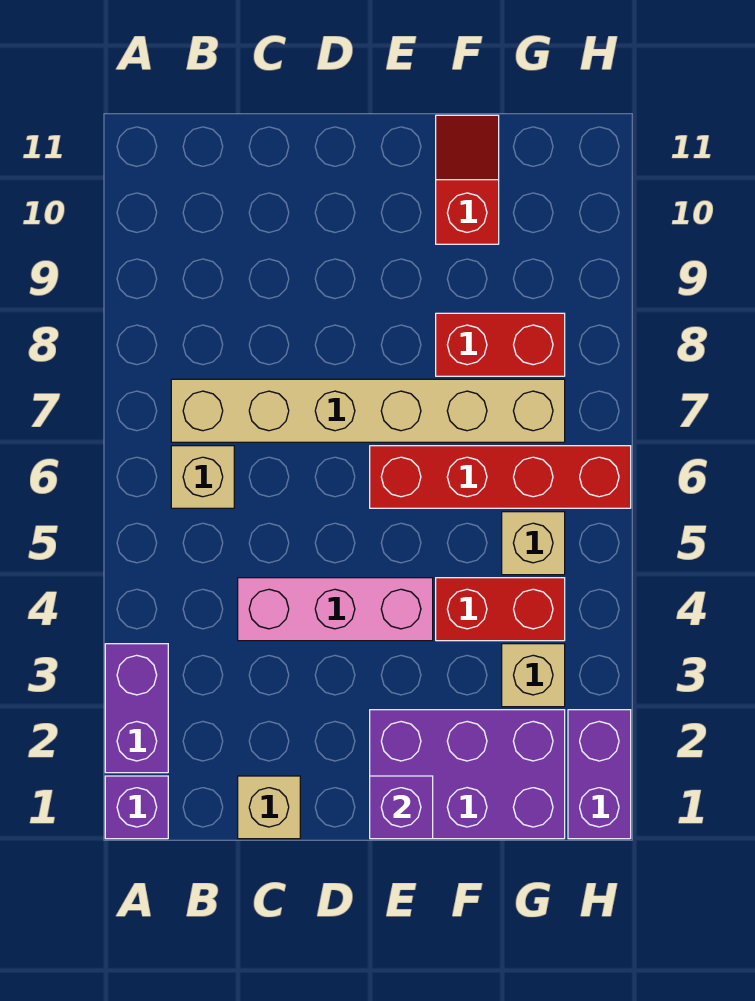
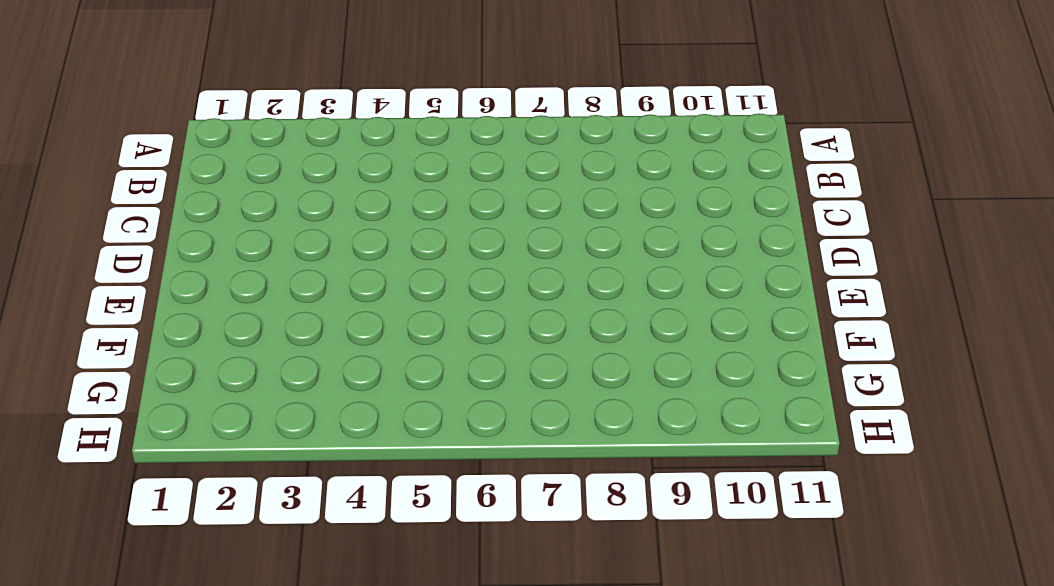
none -> purple 1x1 brick [105,776,168,839]
none -> purple 1x2 brick [105,644,168,773]
none -> tan 1x1 brick [171,446,234,508]

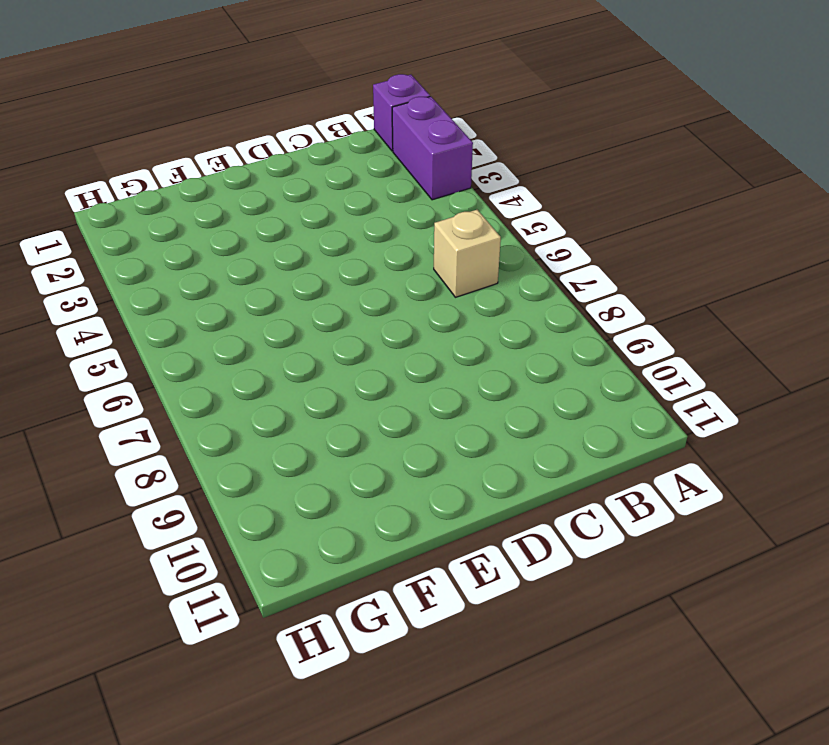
none -> tan 1x6 brick [171,379,565,442]
none -> tan 1x1 brick [238,776,300,839]
none -> pink 1x3 brick [238,578,433,641]

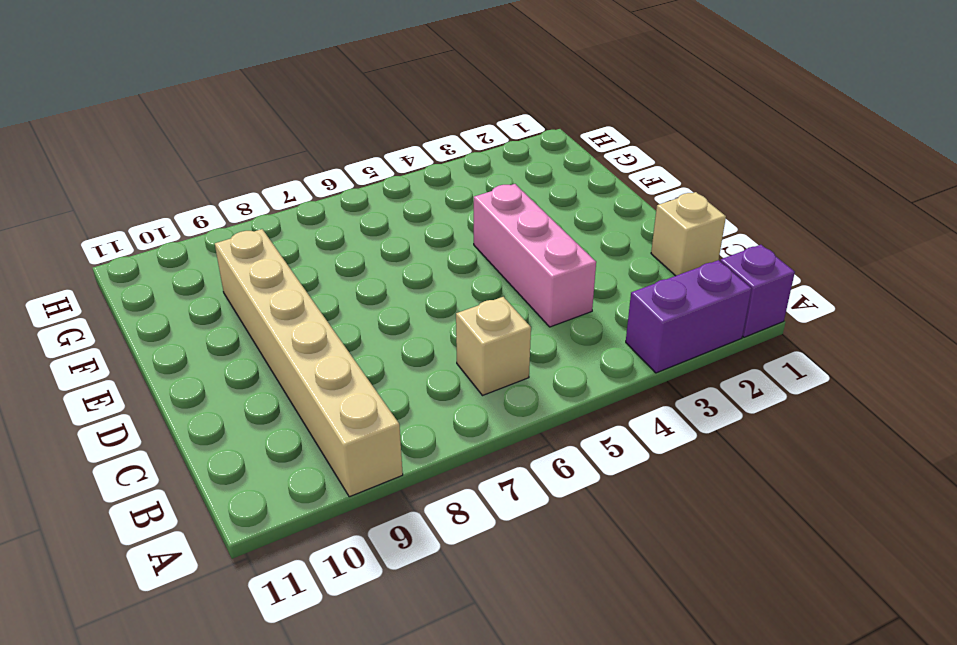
tan 1x6 brick [215,229,403,497] -> tan 1x6 brick moved to [171,379,565,442]
none -> purple 2x3 brick [370,710,565,839]
none -> red 1x4 brick [370,446,631,508]
none -> red 1x2 brick [436,578,565,641]

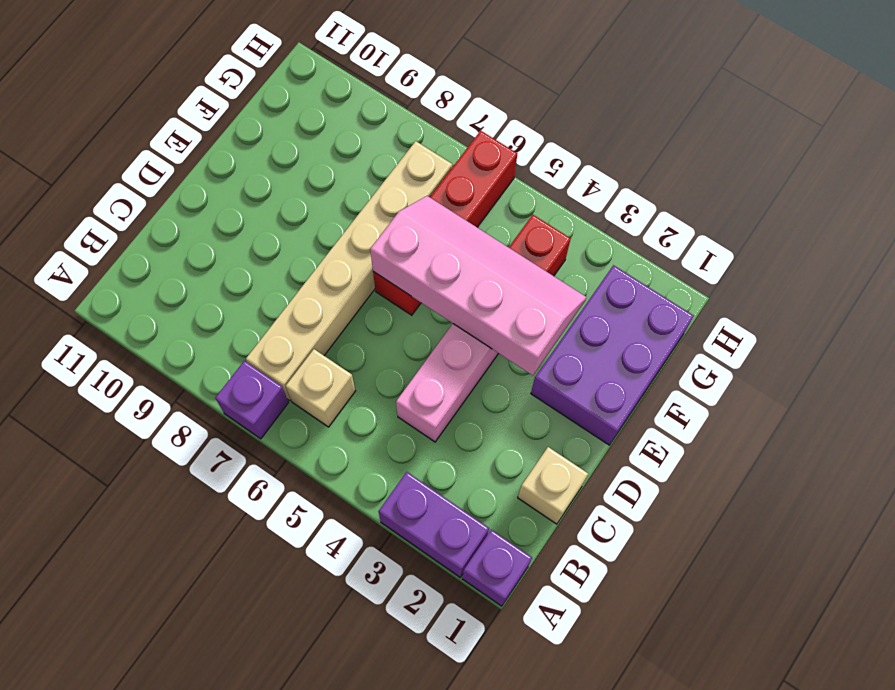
purple 1x1 brick [215,361,288,439] -> purple 1x1 brick moved to [370,776,433,839]
pink 2x4 slope [370,196,586,375] -> none
none -> red 1x2 brick [436,313,565,376]
none -> red 1x2 slope [436,115,499,244]
none -> tan 1x1 brick [502,644,565,707]

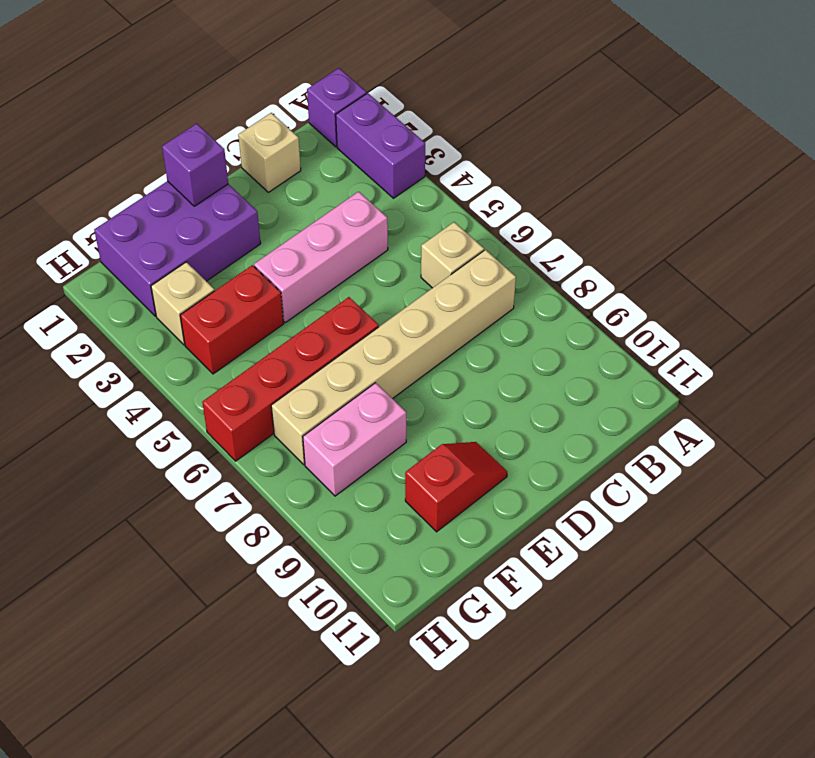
red 1x2 slope [405,442,507,532] -> red 1x2 slope turned to [436,115,499,244]
pink 1x2 brick [303,383,406,496] -> red 1x2 brick [436,313,565,376]
none -> tan 1x1 brick [502,512,565,575]
none -> purple 1x2 brick [568,710,631,839]

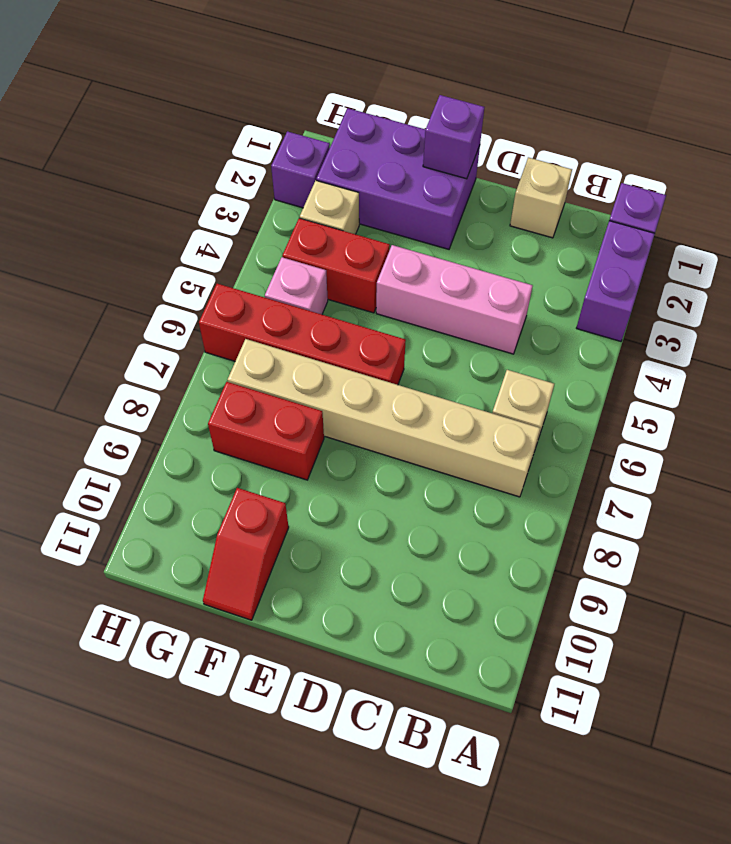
pink 1x1 brick [265,257,328,314] -> tan 1x1 brick [502,512,565,575]
purple 1x1 brick [271,131,330,208] -> purple 1x2 brick [568,710,631,839]

